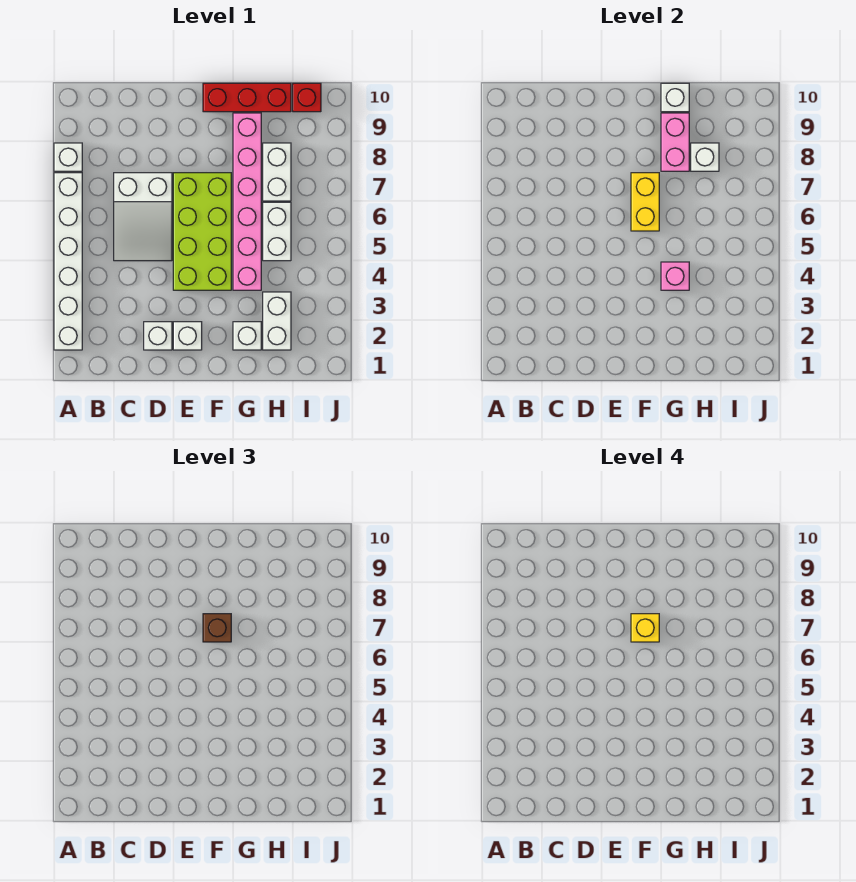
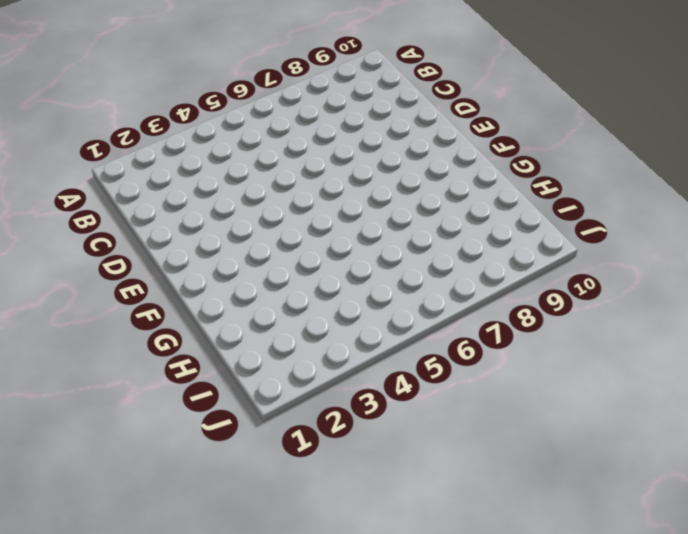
none -> white 1x6 brick [54,173,82,350]
none -> white 1x1 brick [54,143,82,171]
none -> white 2x3 slope [114,173,172,261]

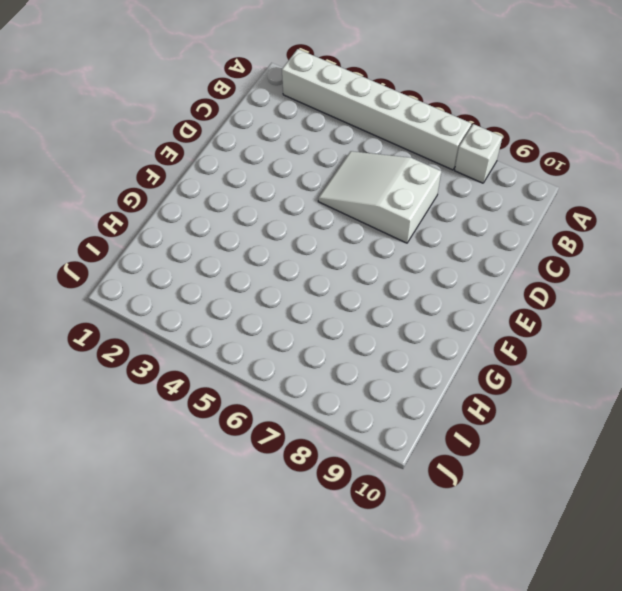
none -> white 1x1 brick [144,322,172,350]
none -> white 1x1 brick [173,322,202,350]
none -> lime 2x4 brick [173,173,231,290]

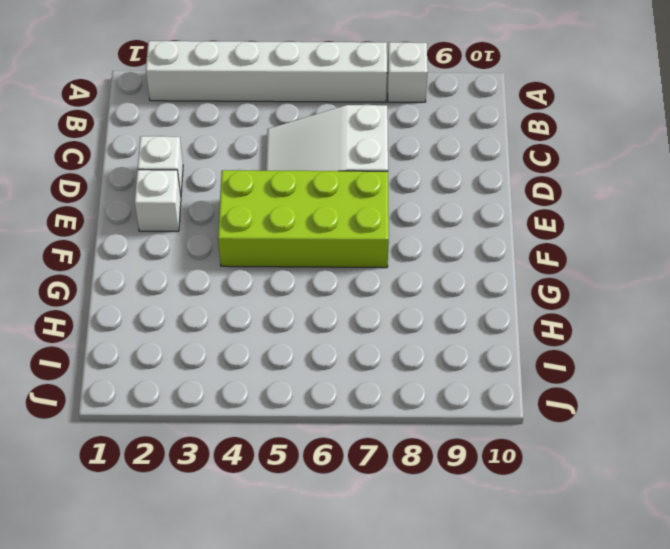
none -> red 1x3 brick [203,83,291,112]
none -> white 1x1 brick [233,322,261,350]
none -> pink 1x6 brick [233,113,261,290]

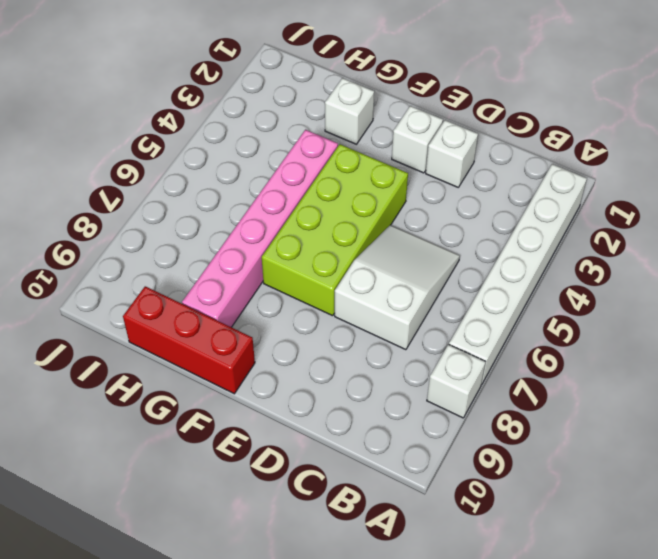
none -> white 1x2 brick [263,292,291,350]
none -> white 1x2 brick [263,202,291,261]
none -> white 1x2 brick [263,143,291,201]

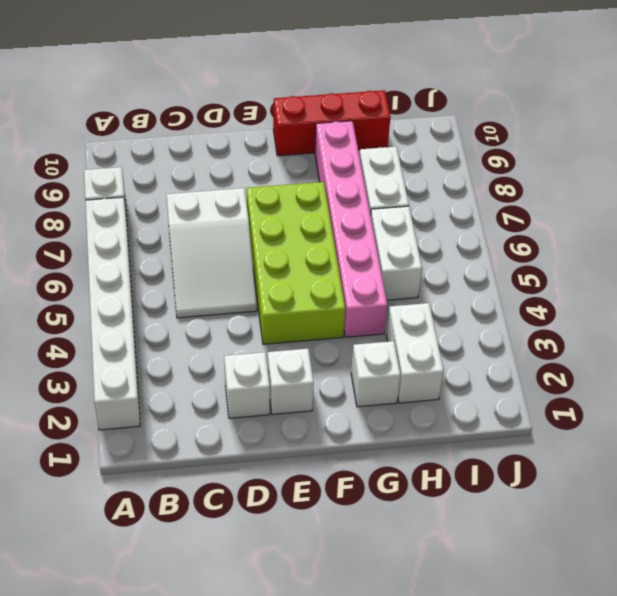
none -> red 1x1 brick [293,83,321,112]
none -> yellow 1x2 brick [631,173,659,231]
none -> pink 1x1 brick [661,262,689,290]

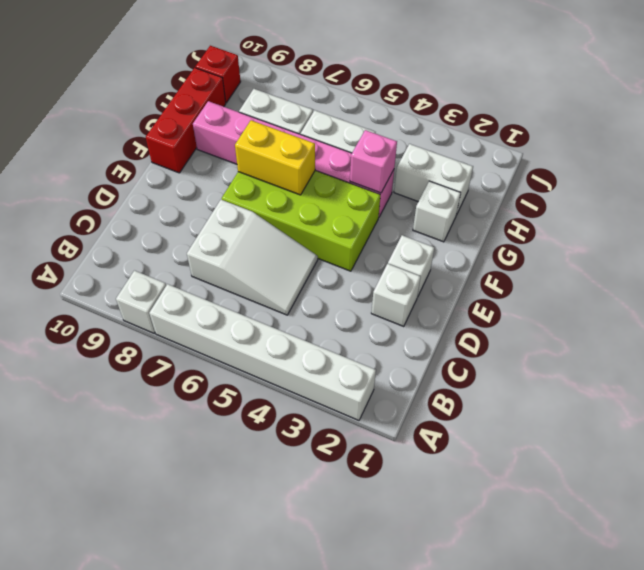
none -> pink 1x2 brick [661,113,689,171]
none -> white 1x1 brick [661,83,689,112]
none -> white 1x1 brick [691,143,719,171]

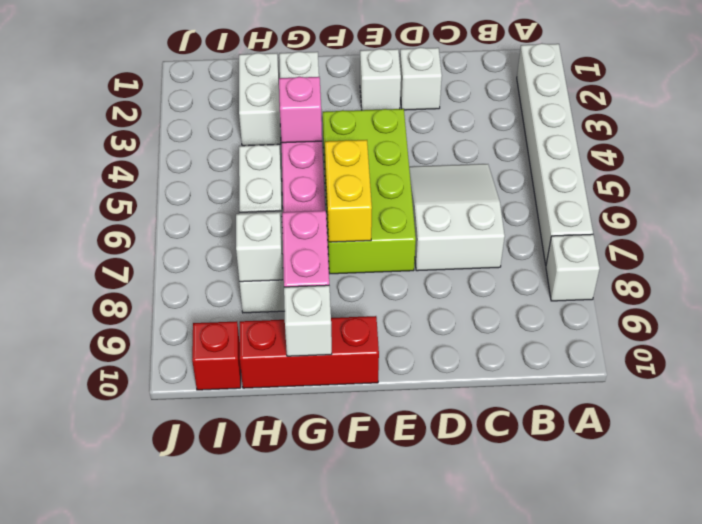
none -> brown 1x1 brick [203,614,231,642]
none -> yellow 1x1 brick [631,614,659,642]

